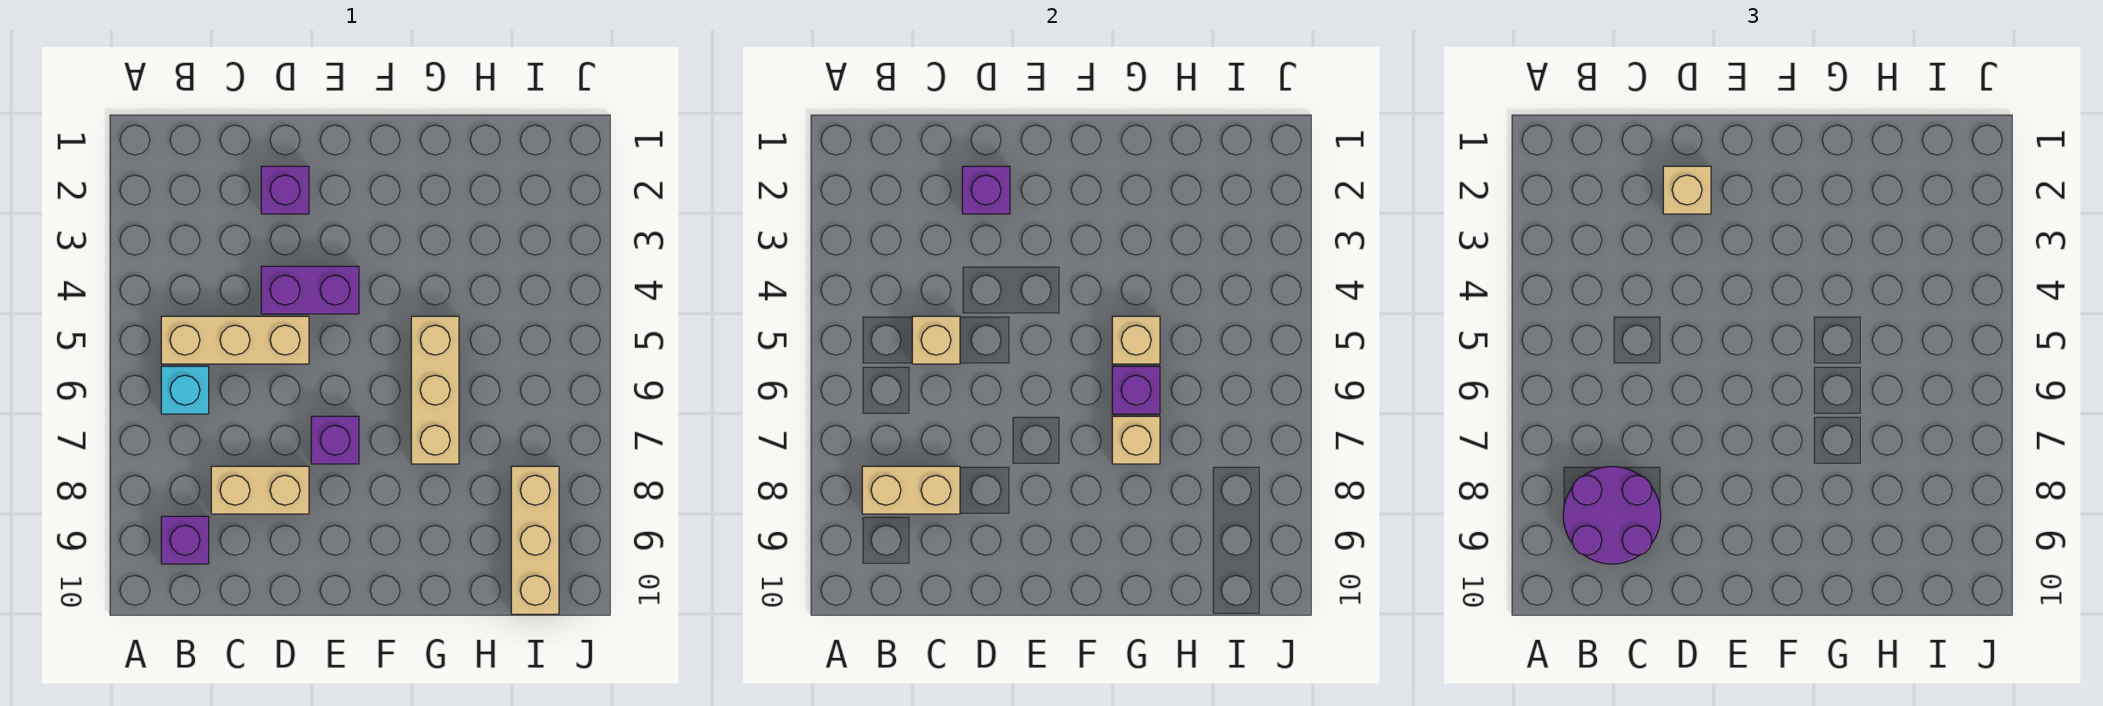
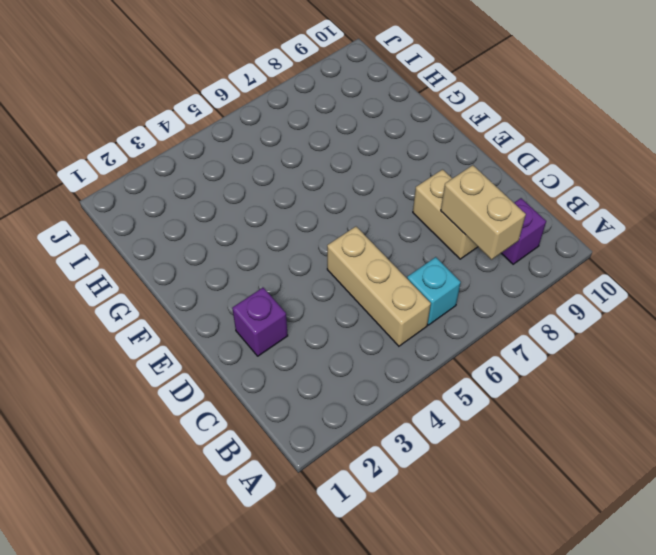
none -> purple 1x2 brick [261,266,359,314]
none -> purple 1x1 brick [311,416,359,464]
none -> tan 1x3 brick [411,316,459,464]

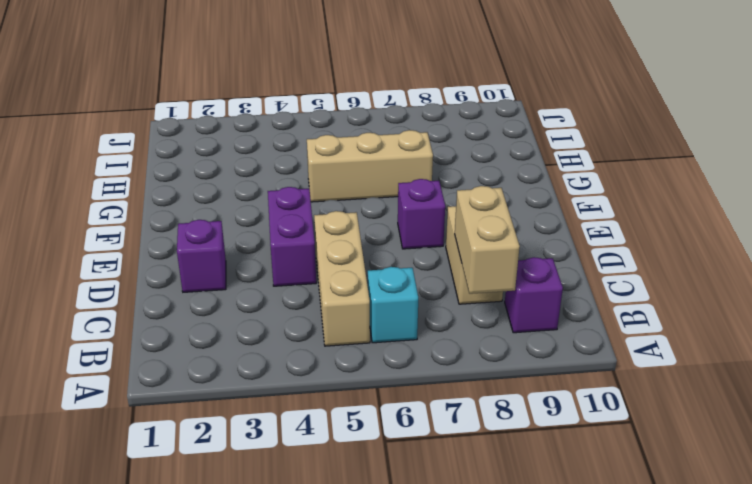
none -> tan 1x3 brick [511,466,559,614]
none -> tan 1x1 brick [912,316,960,364]
none -> purple 1x1 brick [962,166,1010,214]

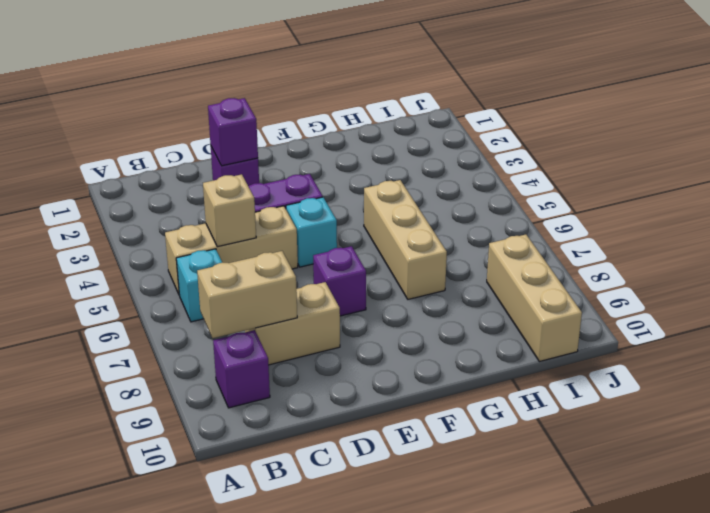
cyan 1x1 brick [286,197,337,267] -> none
none -> tan 1x1 brick [1112,316,1160,364]
none -> purple 1x1 brick [1112,366,1160,414]
none -> tan 1x1 brick [1112,416,1160,464]

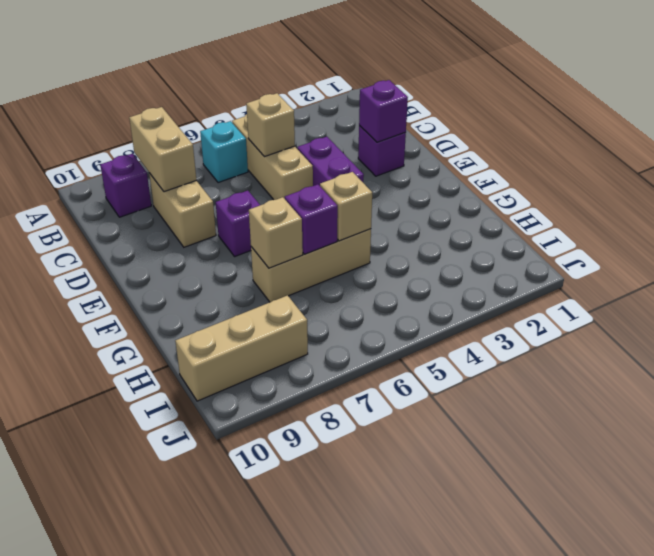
none -> purple 2x2 round brick [1563,466,1661,564]
none -> tan 1x1 brick [1663,166,1711,214]

